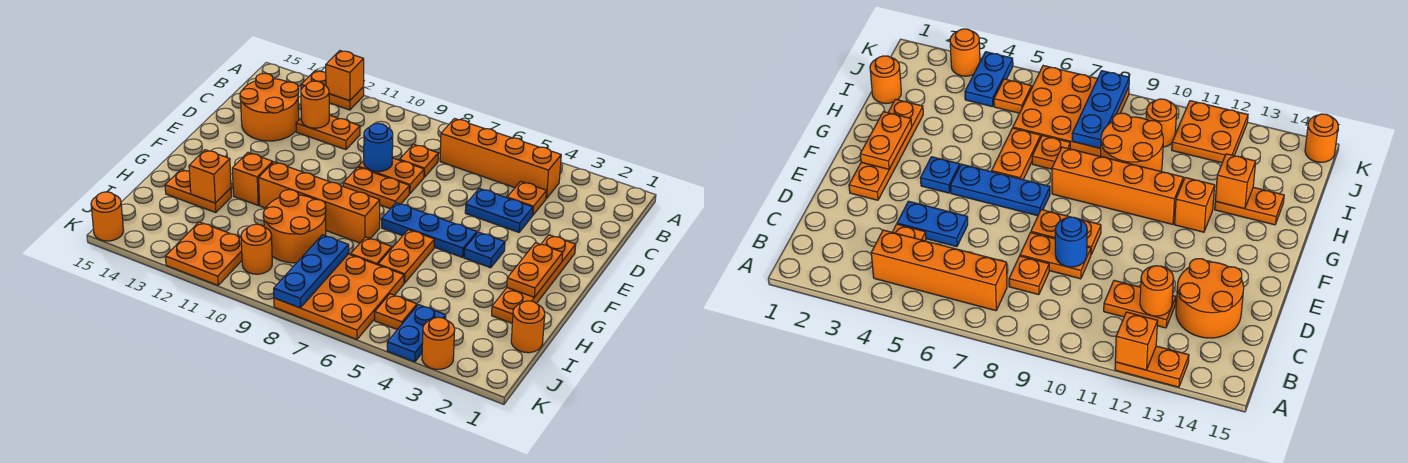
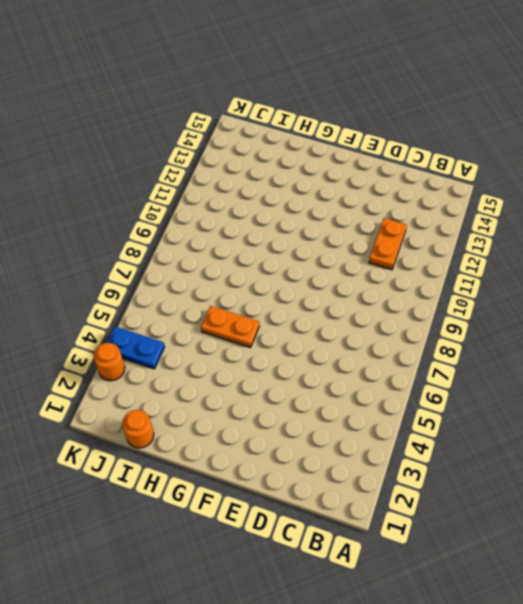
none -> orange 1x2 plate [301,71,364,110]
none -> orange 1x4 brick [440,119,561,199]
none -> orange 1x1 plate [507,181,546,215]
none -> orange 1x1 plate [400,144,438,177]

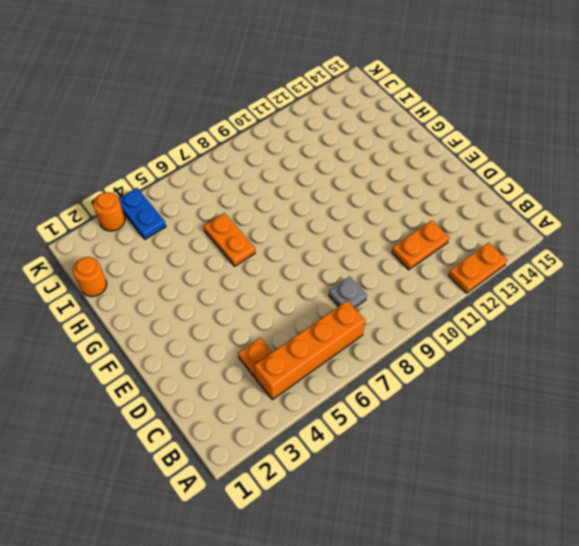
grey 1x1 plate [329,277,367,308] -> orange 1x1 plate [400,144,438,177]
none -> orange 2x2 round brick [240,73,299,141]
none -> blue 1x2 plate [465,188,533,232]
none -> orange 1x2 plate [358,158,424,194]
none -> orange 1x4 plate [492,235,576,323]

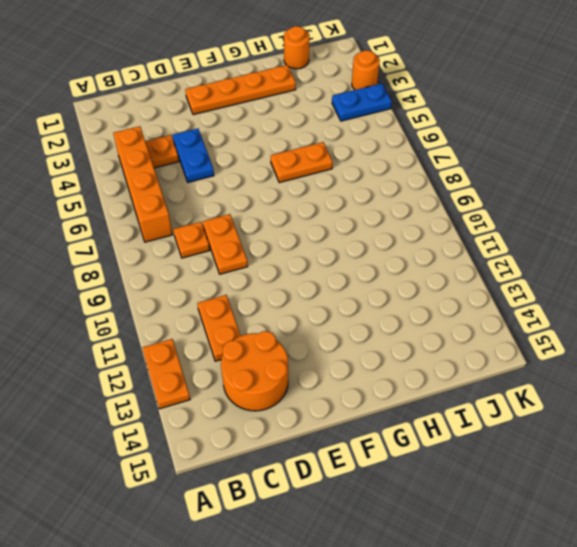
none -> orange 1x2 plate [343,167,410,209]
none -> blue 1x1 plate [464,232,505,268]
none -> blue 1x3 plate [382,203,477,257]
none -> orange 1x4 brick [259,162,380,243]

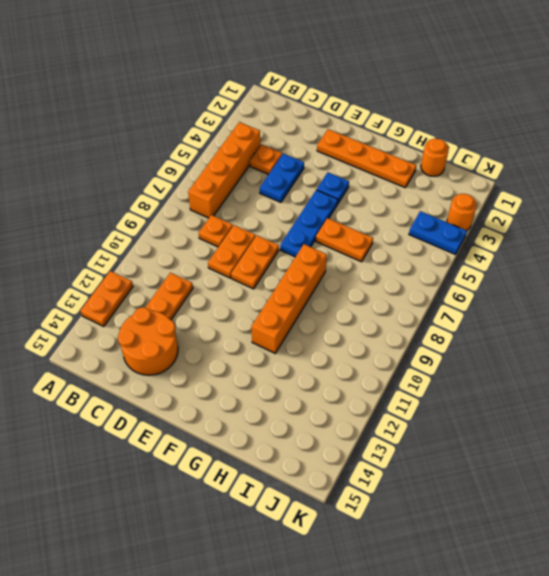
none -> orange 1x1 brick [232,153,273,205]
none -> orange 1x1 plate [351,237,392,265]
none -> orange 2x2 round brick [263,190,326,263]
none -> orange 1x2 plate [165,169,232,213]

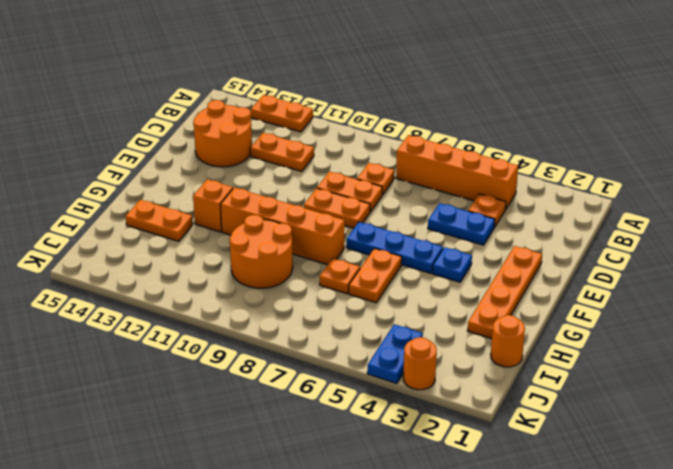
none -> orange 3x3 plate [274,254,404,339]
none -> orange 1x1 plate [375,294,417,330]
none -> orange 1x1 round brick [241,224,272,274]
none -> orange 2x2 plate [165,222,242,285]

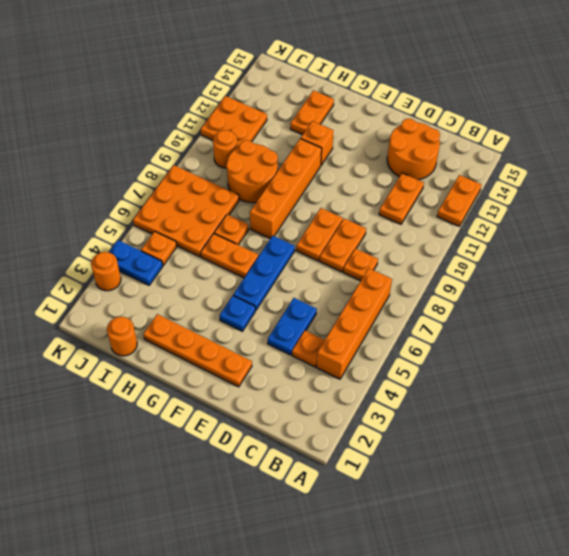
none -> orange 1x1 round brick [91,192,123,241]
none -> orange 1x1 brick [326,51,364,101]
none -> orange 1x1 round brick [301,81,329,128]
none -> blue 1x1 round brick [364,123,393,172]

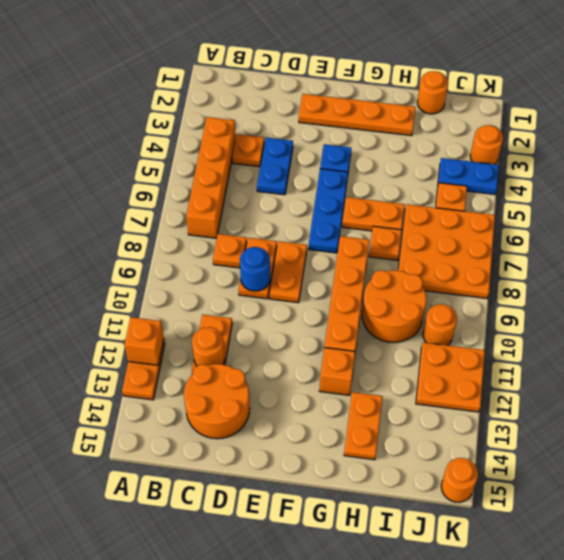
none -> orange 1x2 plate [507,243,563,297]
none -> orange 1x1 brick [189,150,231,203]
none -> blue 1x3 plate [274,235,349,308]

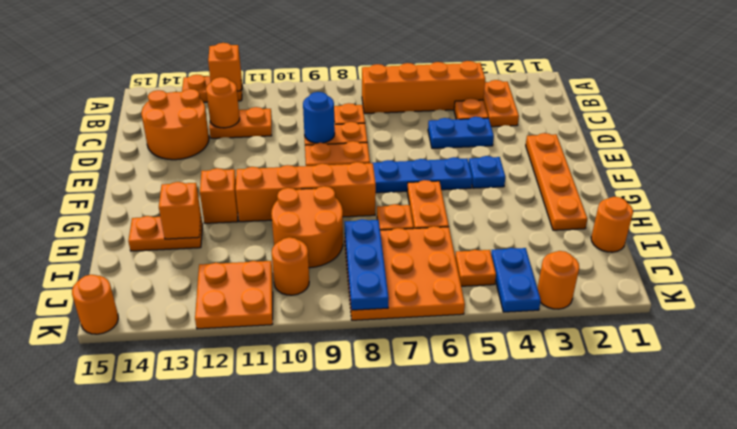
orange 1x2 plate [483,80,519,127] -> orange 1x2 plate moved to [507,243,563,297]

